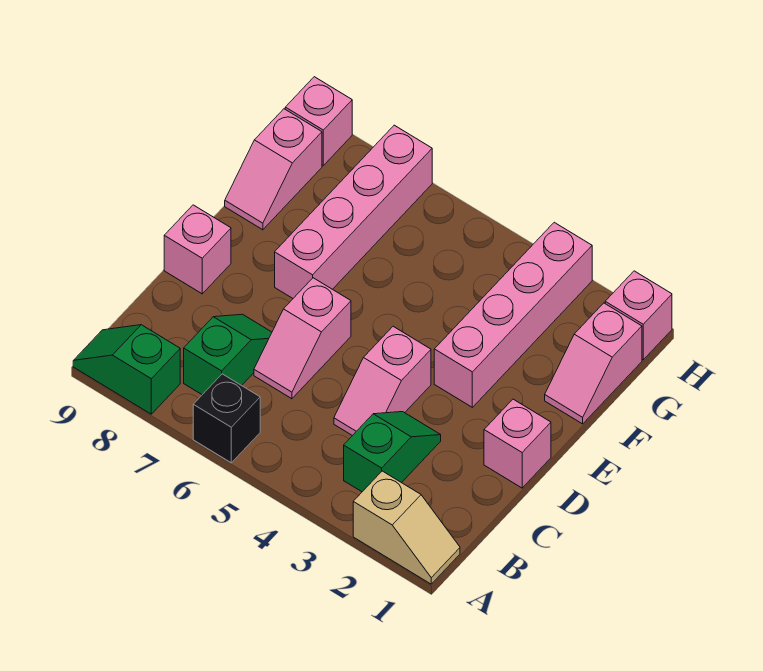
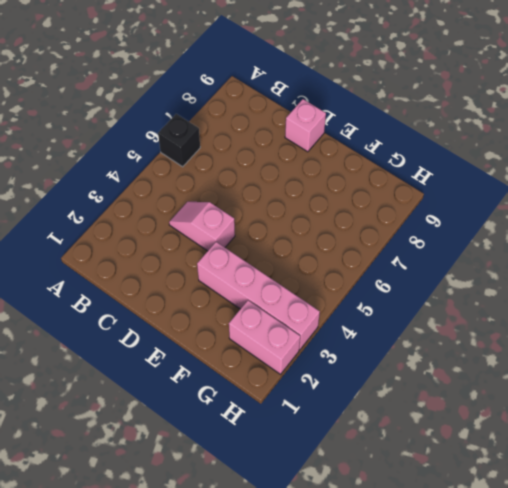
pink 1x2 brick [229,300,300,374] -> none
none -> tan 1x2 slope [353,471,460,584]
none -> green 1x2 slope [73,325,180,414]
none -> green 1x2 slope [344,412,441,492]

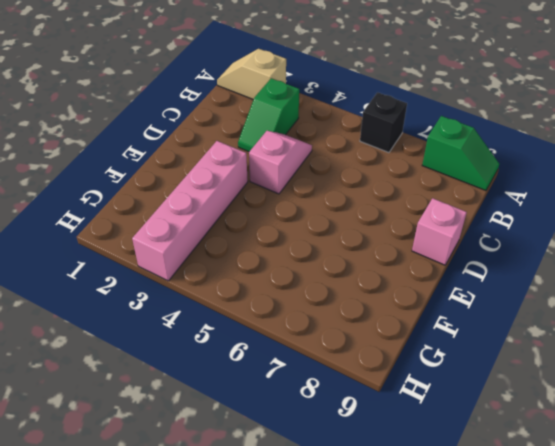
none -> green 1x2 slope [184,314,272,395]
none -> pink 1x2 slope [254,278,351,399]
none -> pink 1x1 brick [484,399,551,488]

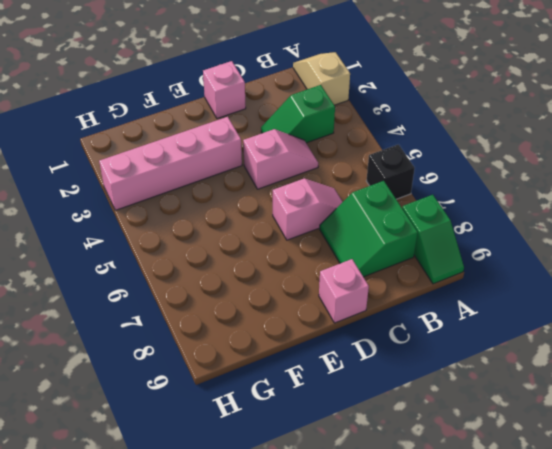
green 2x2 slope [320,181,418,277] -> green 1x2 slope [184,314,272,395]
none -> pink 1x4 brick [275,125,432,298]
none -> pink 1x2 slope [545,303,642,424]
none -> pink 1x2 slope [225,109,322,230]

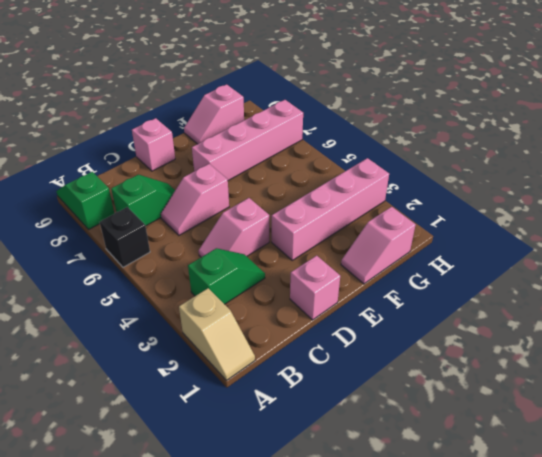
none -> pink 1x1 brick [605,271,672,360]
none -> pink 1x1 brick [285,77,352,165]

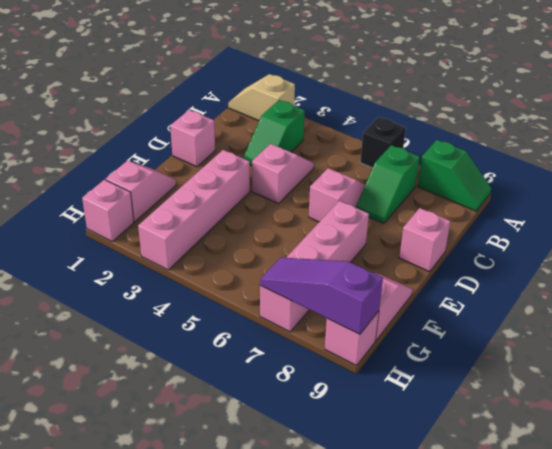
purple 1x3 slope [260,257,383,334] -> none

